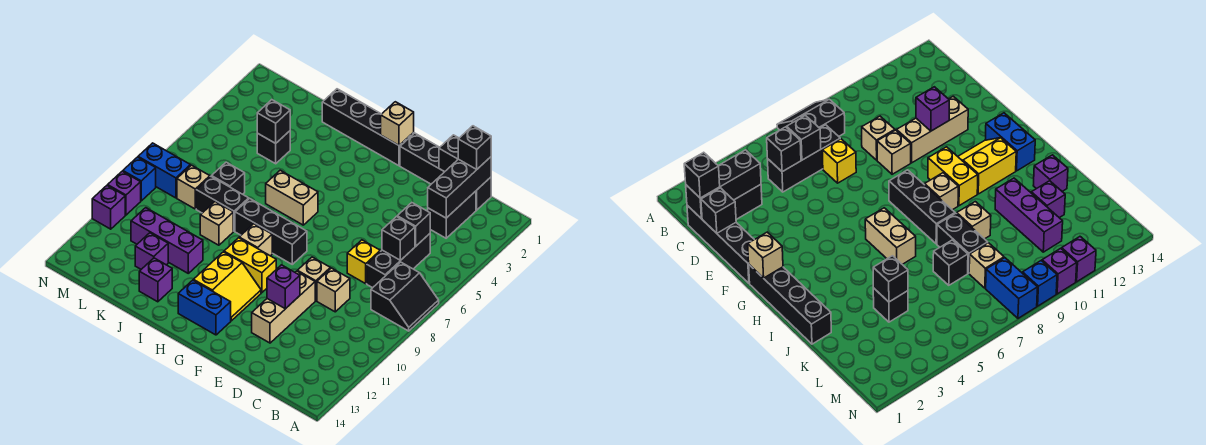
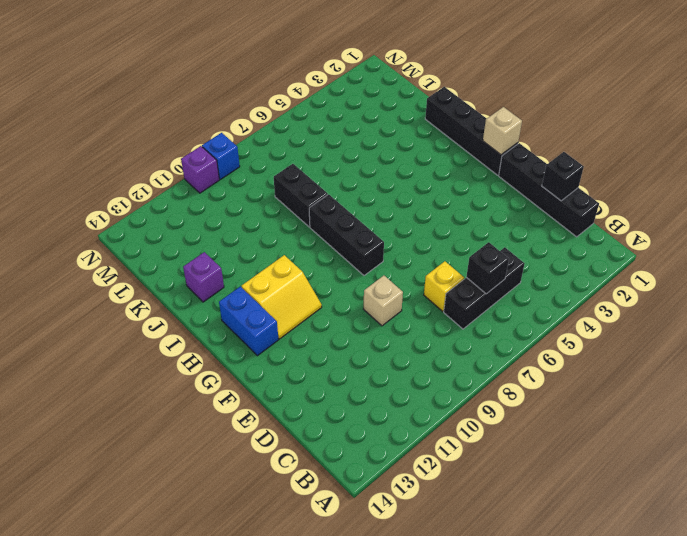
none -> black 2x2 slope [371,262,439,331]
none -> black 1x2 brick [428,191,476,238]
none -> tan 1x1 brick [317,268,350,312]
none -> tan 1x3 brick [252,271,315,343]

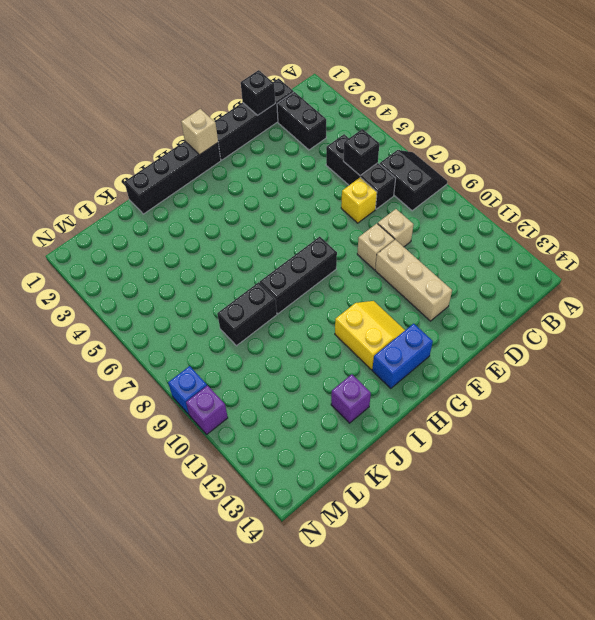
none -> yellow 1x2 brick [224,238,276,293]
none -> tan 1x2 brick [266,170,318,225]
none -> tan 1x1 brick [239,224,272,256]
none -> tan 1x1 brick [200,202,233,245]

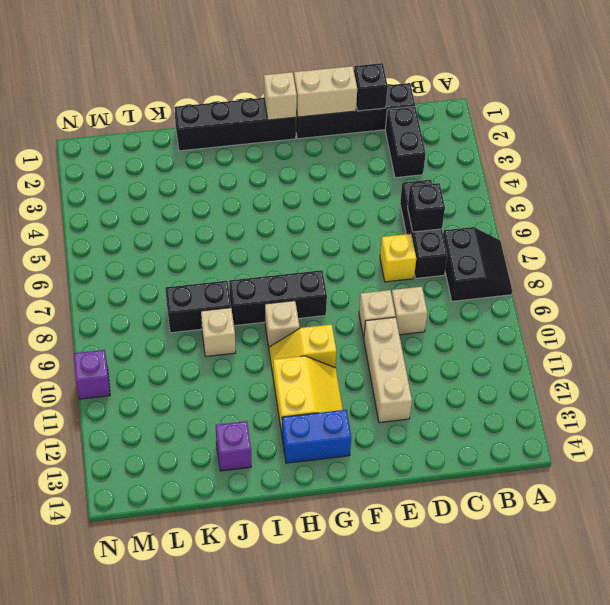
tan 1x2 brick [294,66,357,117] -> tan 1x2 brick moved to [266,170,318,225]
yellow 1x2 slope [269,324,336,374] -> yellow 1x2 brick [224,238,276,293]
none -> purple 1x3 brick [131,208,203,273]
none -> black 1x1 brick [257,131,290,164]
none -> black 1x1 brick [212,162,245,194]
none -> purple 1x1 brick [135,233,168,269]

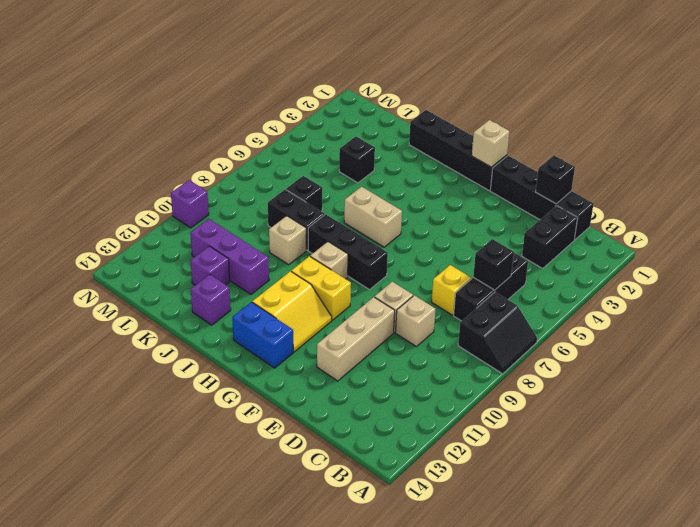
none -> tan 1x1 brick [177,165,210,209]
none -> blue 1x2 brick [138,143,190,198]
none -> blue 1x1 brick [123,157,156,201]
none -> purple 1x1 brick [92,185,125,229]

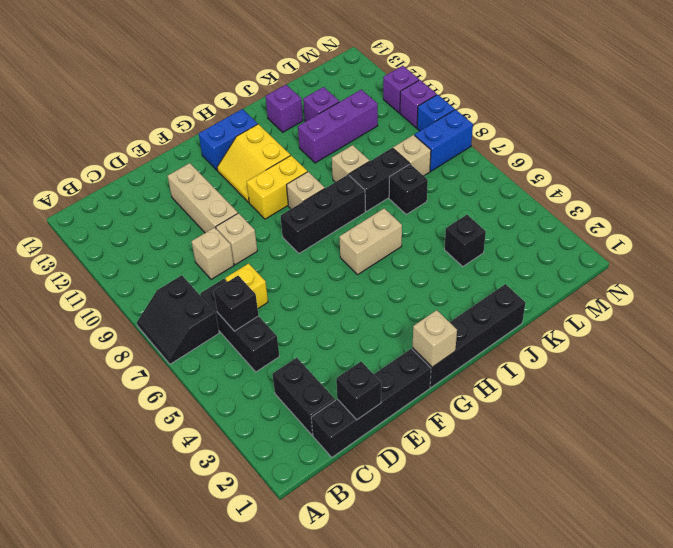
none -> black 1x3 brick [428,157,491,218]
none -> black 1x1 brick [397,203,430,246]
none -> purple 1x1 brick [267,265,300,309]
none -> black 1x1 brick [257,100,290,143]

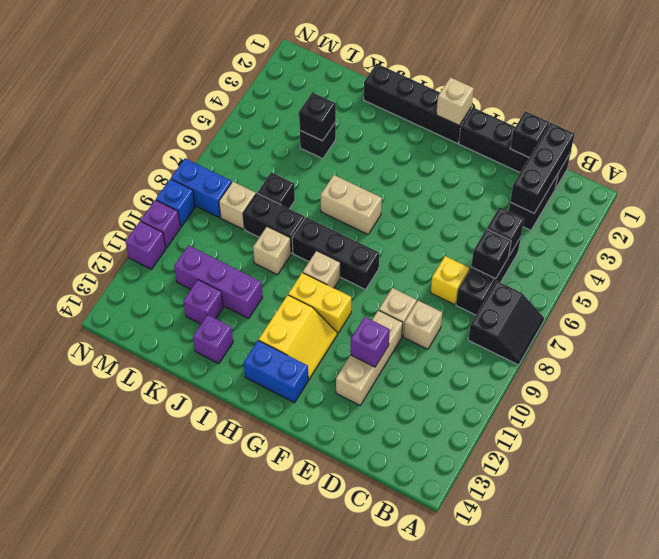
none -> black 1x1 brick [458,126,491,170]

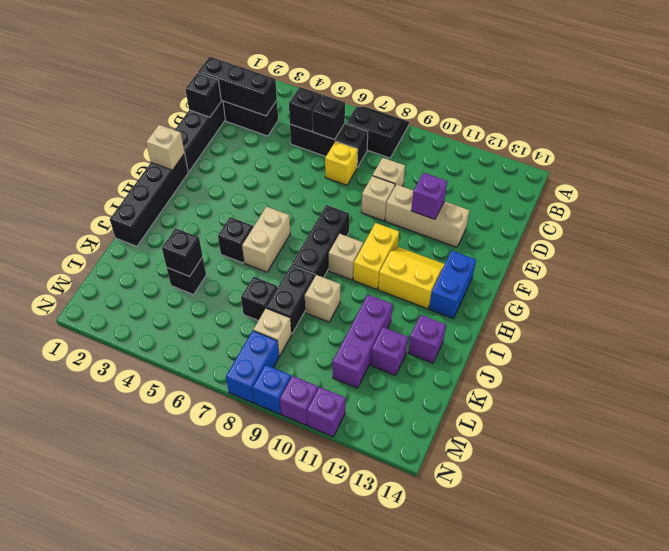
black 1x1 brick [218,217,253,263] -> black 1x1 brick moved to [458,126,491,170]

